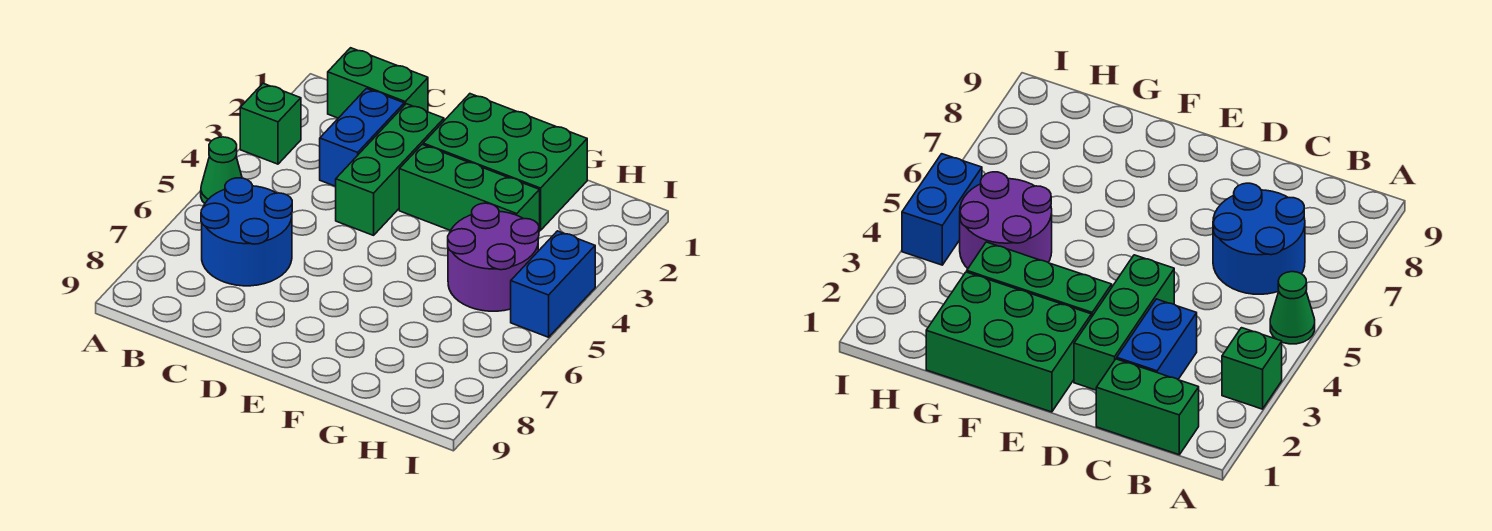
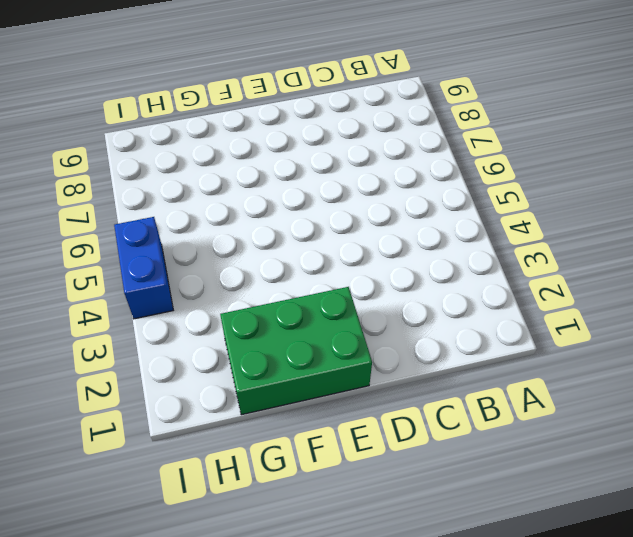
none -> green 1x1 brick [240,83,301,164]
none -> green 1x1 cone [201,137,242,203]

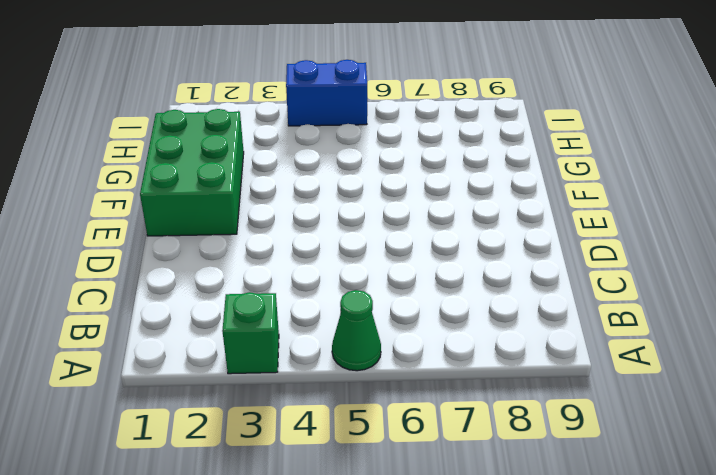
none -> green 1x2 brick [328,48,428,118]
none -> blue 2x2 round brick [201,178,292,286]

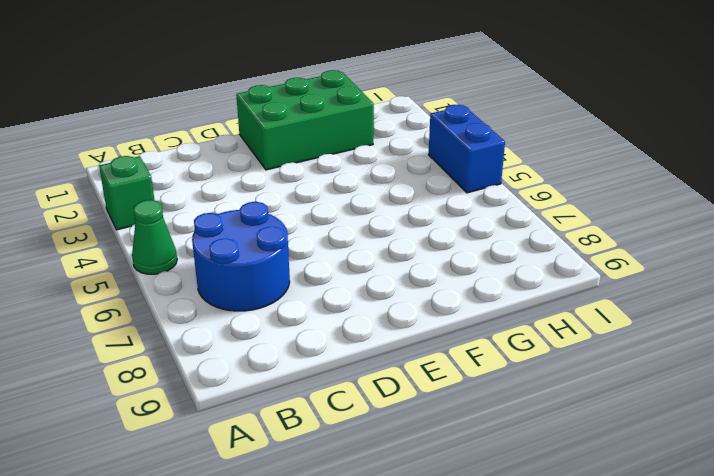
none -> green 1x2 brick [328,48,428,118]
none -> blue 1x2 brick [320,89,404,186]

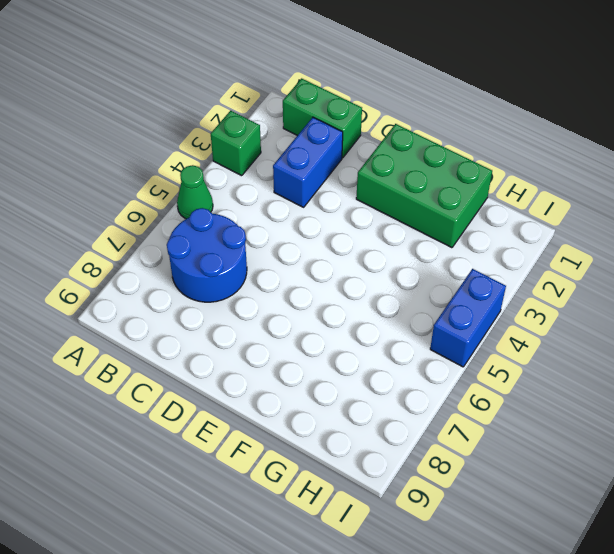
none -> green 1x3 brick [336,104,444,235]
none -> green 1x3 brick [399,145,540,232]

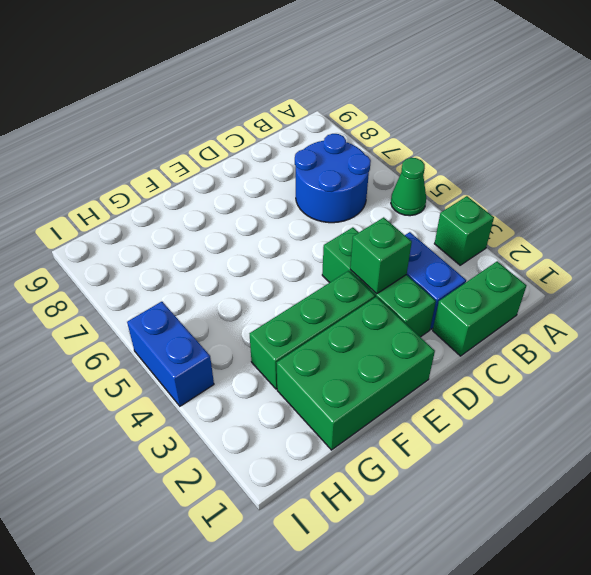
green 1x1 brick [350,217,412,294] -> none
none -> purple 2x2 round brick [448,203,539,311]

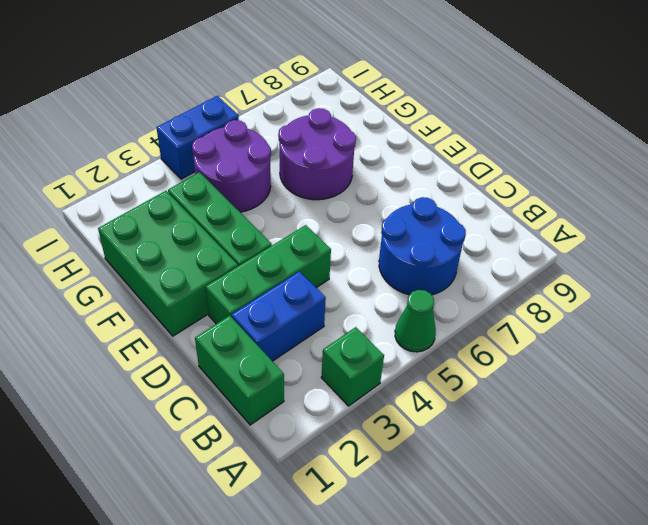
purple 2x2 round brick [278,108,356,200] -> none

